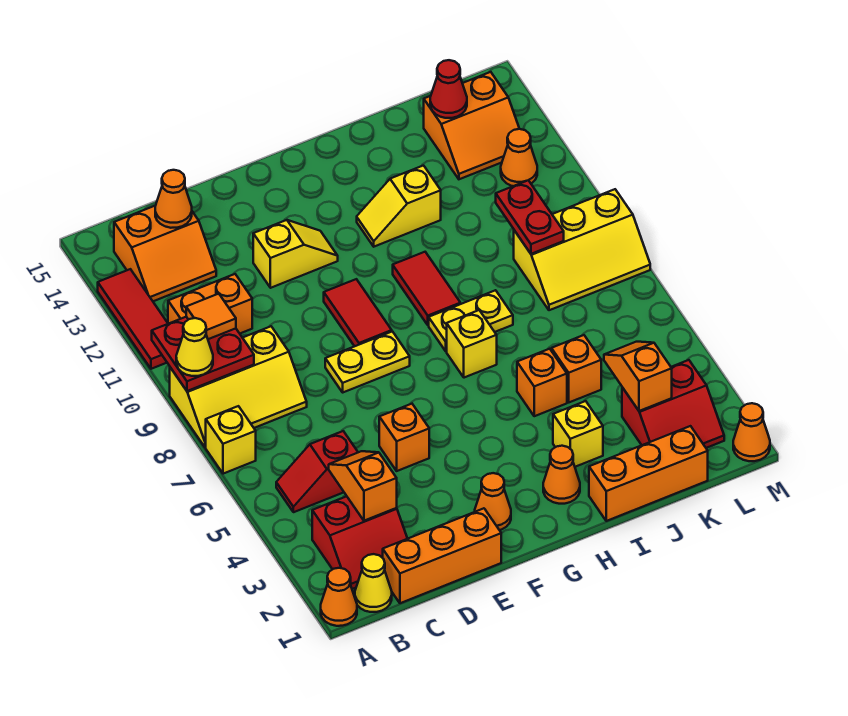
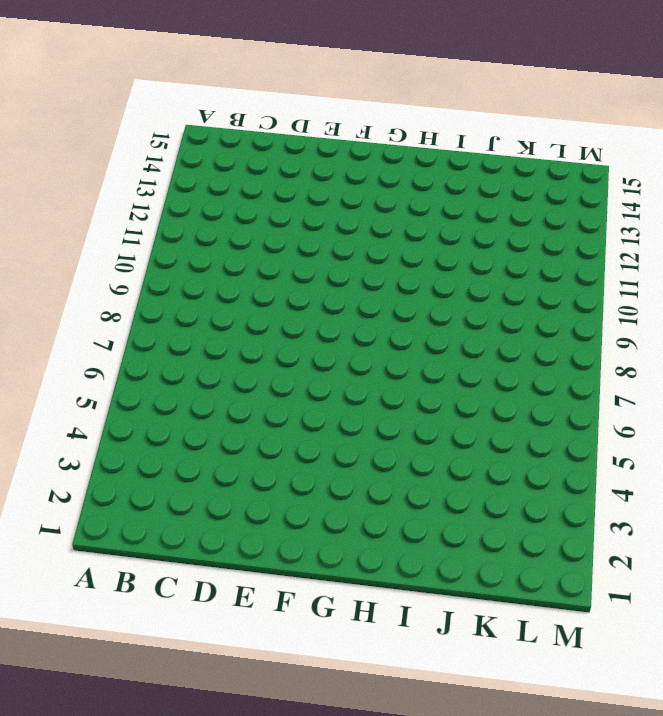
none -> orange 1x1 cone [321,568,357,626]
none -> yellow 1x1 brick [206,406,256,474]
none -> yellow 2x3 slope [170,326,307,447]
none -> red 1x3 tile [98,269,168,369]

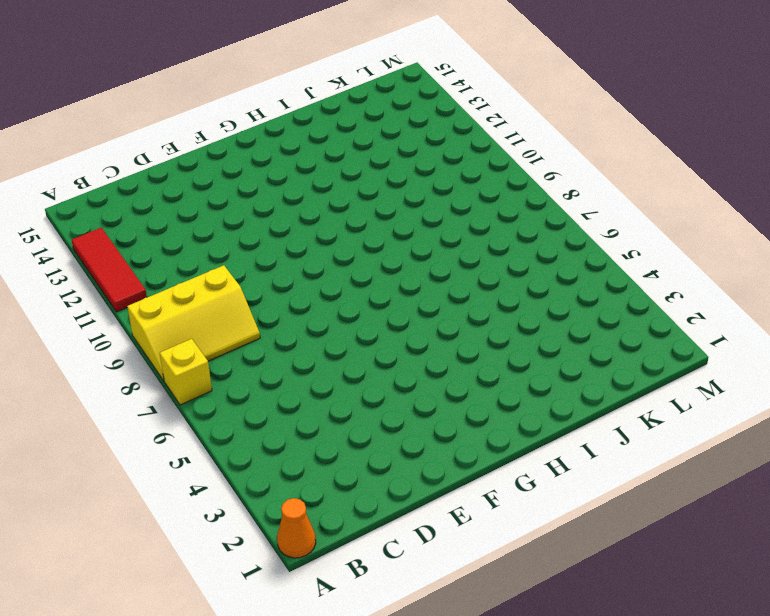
none -> yellow 1x1 cone [355,554,392,612]
none -> red 2x2 slope [312,496,407,589]
none -> red 1x2 slope [276,431,358,512]
none -> orange 1x2 brick [168,274,252,333]

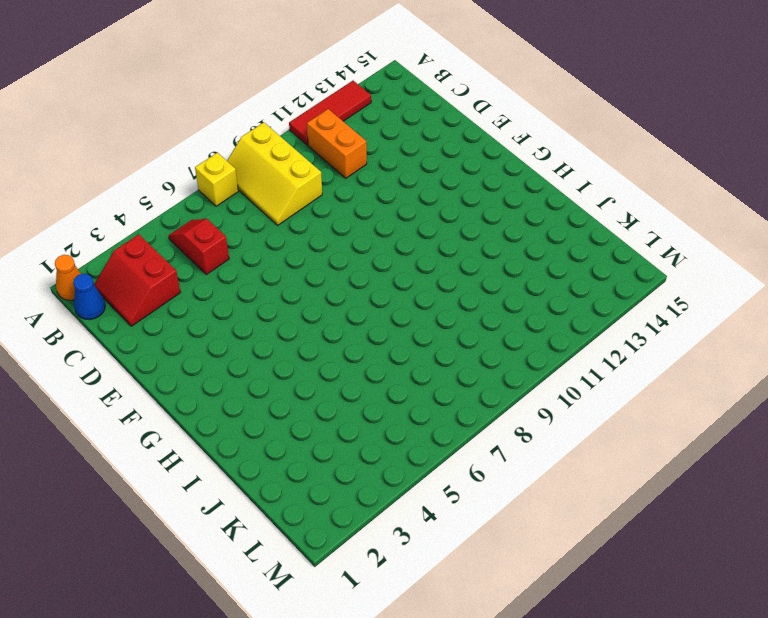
blue 1x1 cone [73,274,105,320] -> yellow 1x1 cone [355,554,392,612]
none -> orange 2x2 slope [114,206,216,301]
none -> orange 1x3 brick [383,508,501,603]
none -> orange 1x1 brick [379,404,429,471]
none -> yellow 1x2 plate [325,331,410,392]

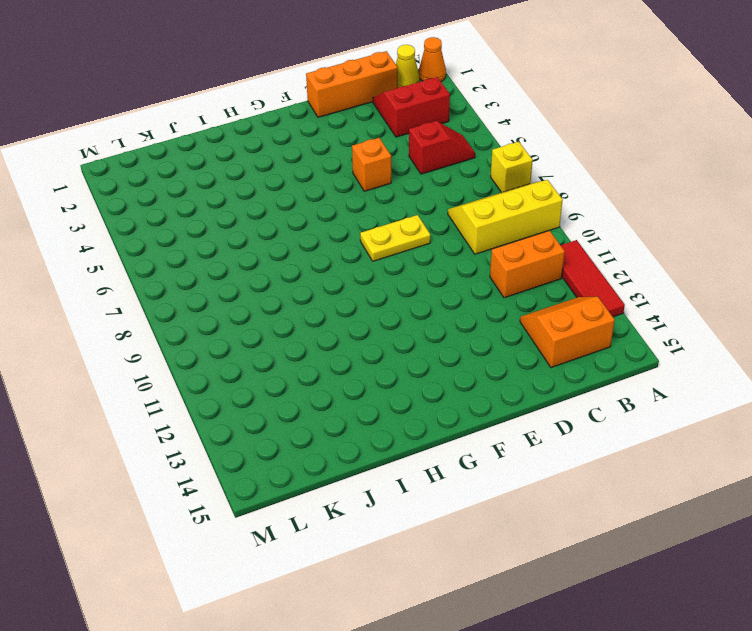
none -> yellow 1x2 slope [253,220,338,288]
none -> orange 1x1 cone [475,473,511,530]
none -> red 1x2 tile [324,279,392,346]
none -> orange 1x1 cone [543,446,580,504]

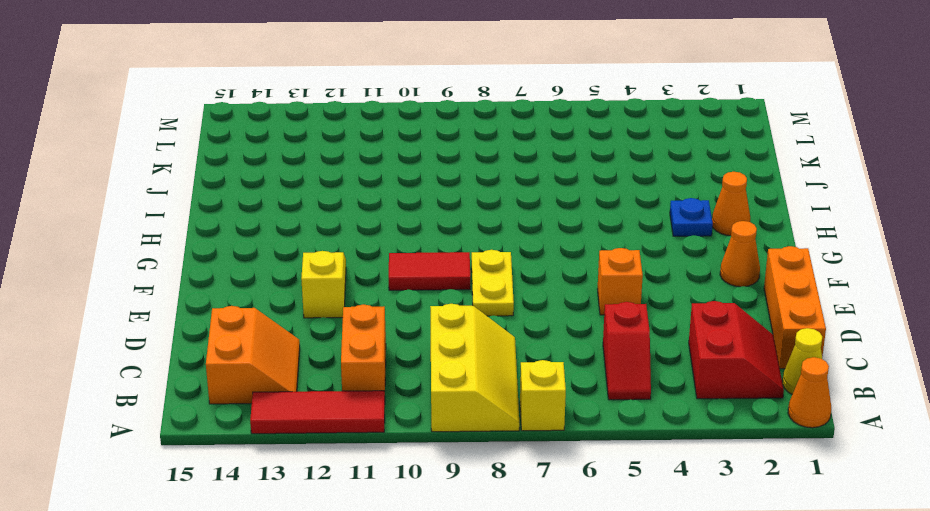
blue 1x1 plate [670,198,713,236] -> none
none -> yellow 1x1 brick [447,310,497,378]
none -> yellow 1x2 plate [429,290,513,351]
none -> red 1x2 tile [393,252,460,325]
none -> yellow 1x2 slope [357,166,441,247]

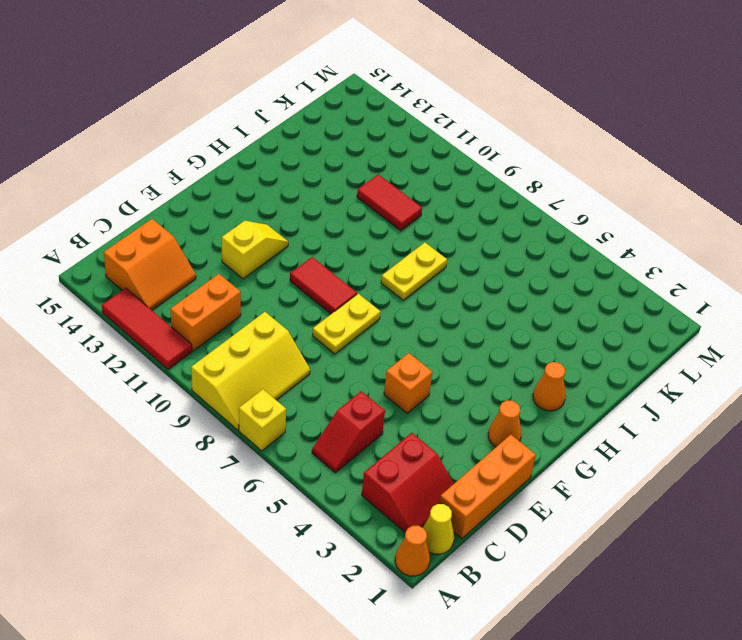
red 1x2 tile [357,174,422,231] -> red 1x2 tile moved to [393,252,460,325]
none -> yellow 1x1 brick [447,310,497,378]
none -> yellow 1x2 slope [357,166,441,247]
none -> orange 1x3 brick [589,426,708,521]
none -> yellow 1x1 brick [553,401,603,467]

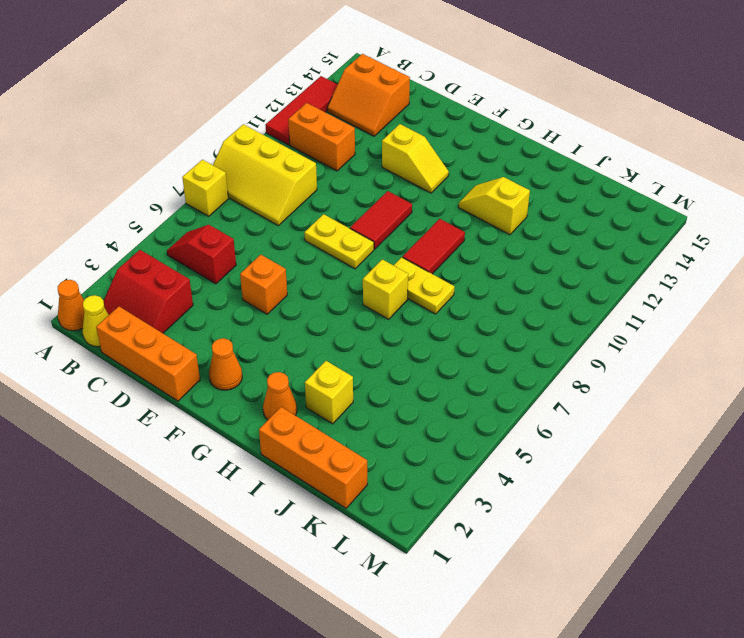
none -> orange 1x1 brick [517,349,567,416]
none -> orange 1x1 brick [551,335,601,402]
none -> red 2x2 slope [622,360,724,448]
none -> yellow 2x3 slope [514,189,650,310]

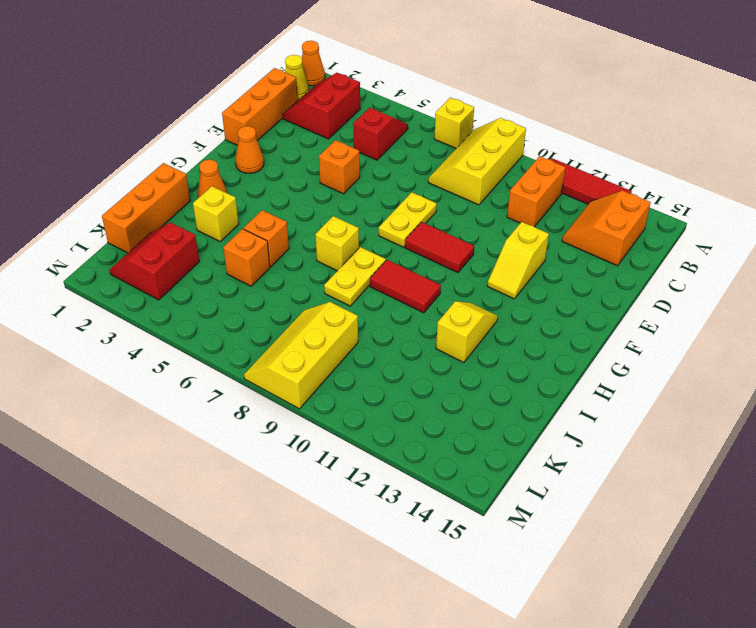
none -> orange 2x2 slope [424,72,519,179]
none -> orange 1x1 cone [501,129,537,186]
none -> orange 1x1 cone [733,403,770,461]
none -> red 2x2 plate [152,317,254,391]

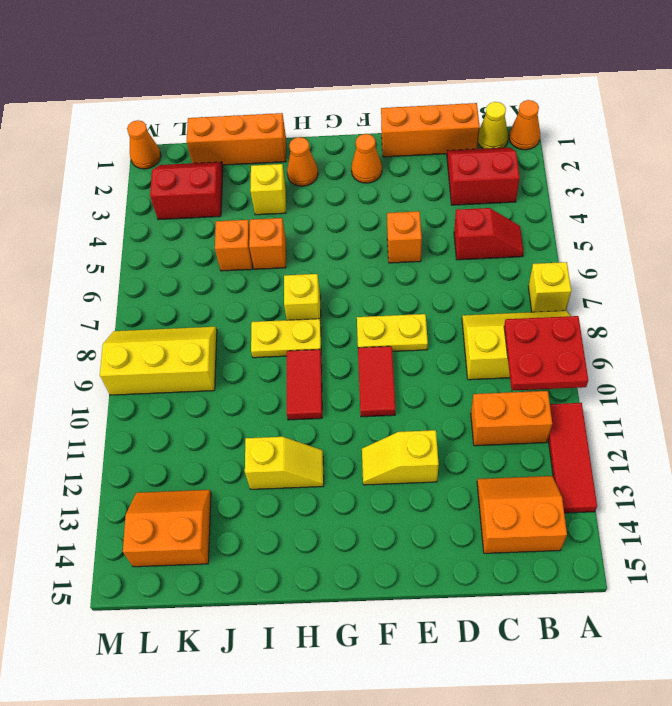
none -> orange 1x1 cone [501,129,537,186]
none -> orange 1x2 slope [329,451,397,521]
none -> orange 1x1 cone [155,170,192,228]
none -> orange 1x2 slope [604,342,672,411]

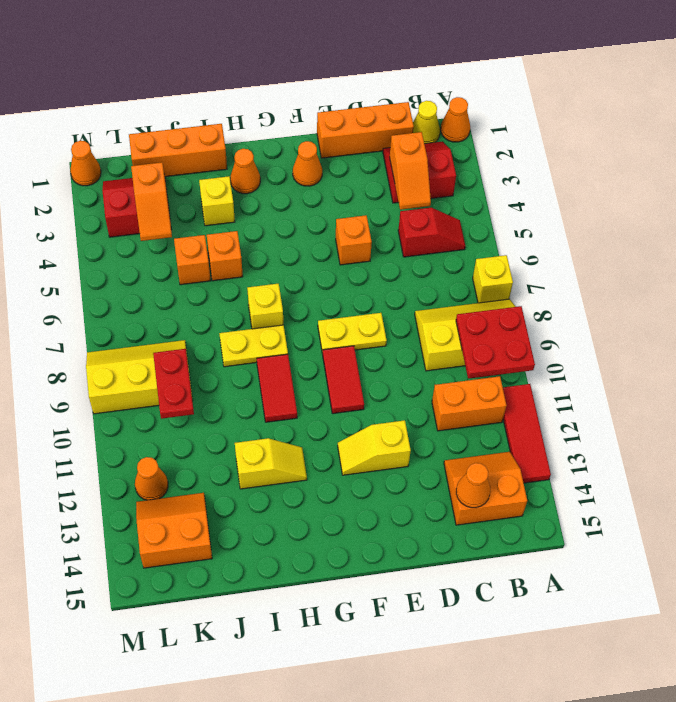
none -> red 1x1 cone [430,60,467,118]
none -> yellow 1x1 cone [176,318,213,376]
none -> orange 1x1 tile [186,294,236,339]

